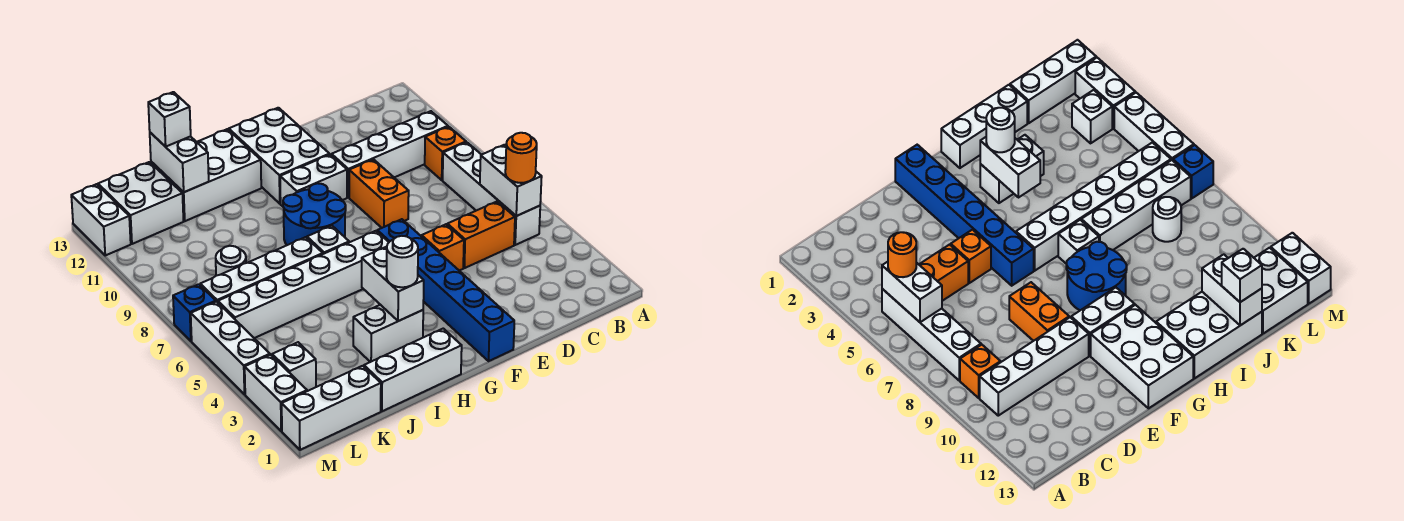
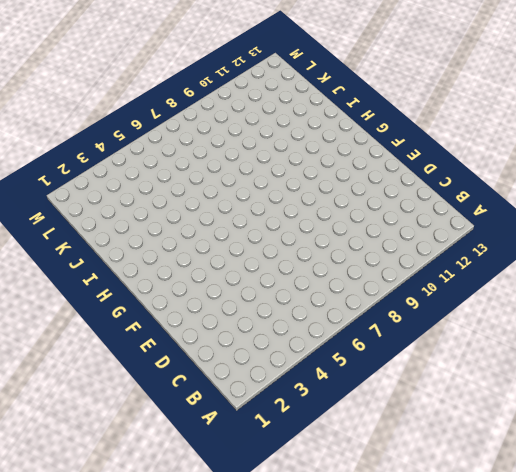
none -> white 1x4 brick [443,142,540,245]
none -> orange 1x1 brick [425,127,466,180]
none -> white 1x4 brick [332,111,448,197]
none -> orange 1x2 brick [447,202,515,268]

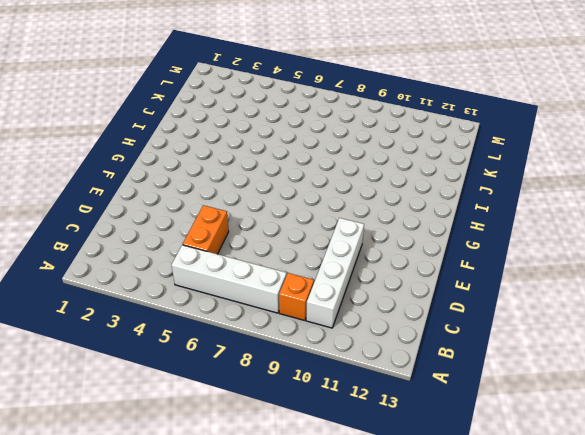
none -> orange 1x1 brick [422,224,464,271]
none -> orange 1x2 brick [349,159,409,228]
none -> blue 1x6 brick [377,219,514,361]
none -> white 1x2 brick [280,154,347,206]

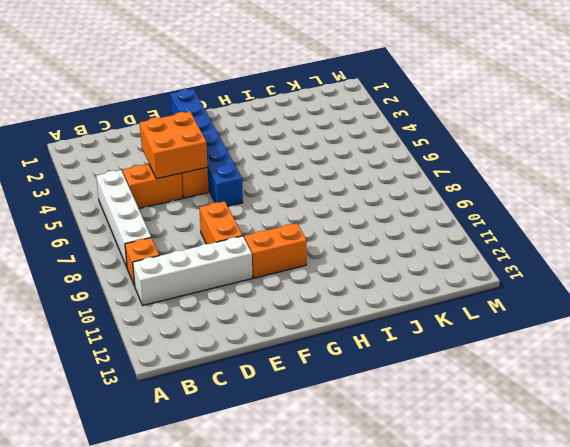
orange 2x2 brick [140,112,207,179] -> none
orange 1x2 brick [244,223,307,278] -> white 1x2 brick [280,154,347,206]
none -> white 2x3 brick [229,108,329,204]
none -> white 1x6 brick [218,231,389,338]
none -> blue 2x2 round brick [283,183,346,245]
none -> white 1x3 brick [364,329,462,411]

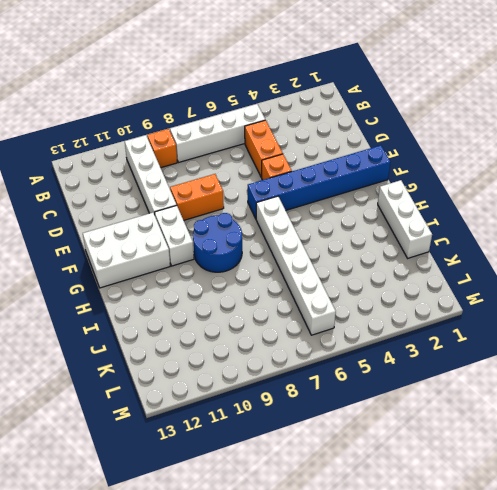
none -> white 1x2 brick [353,305,423,362]
none -> white 1x1 brick [307,226,349,254]
none -> white 2x3 brick [151,129,261,221]
none -> white 1x4 brick [200,237,323,302]

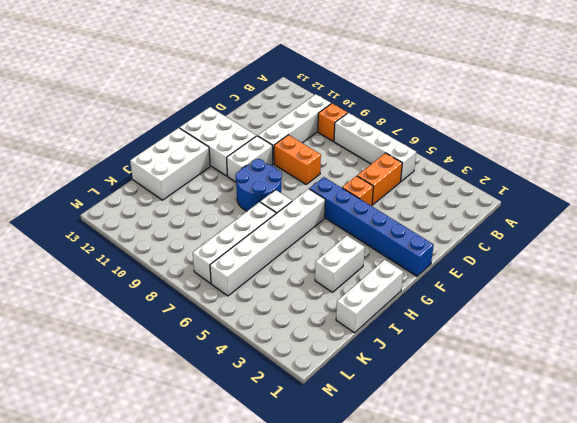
none -> white 1x3 brick [282,366,381,450]
none -> white 1x1 round brick [216,246,246,276]
none -> white 2x2 brick [98,162,184,244]
none -> white 1x1 brick [272,342,316,391]

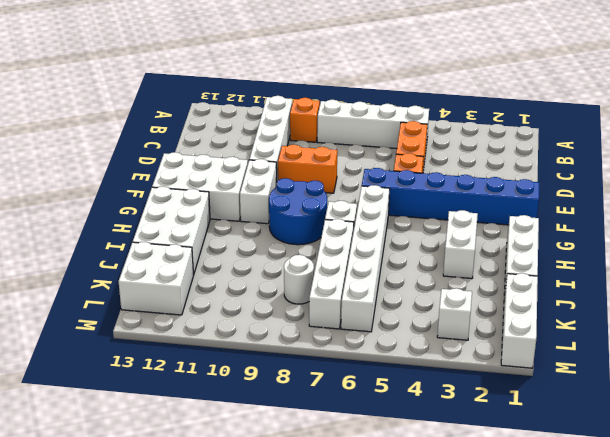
none -> white 1x2 brick [245,355,307,431]
none -> white 1x3 brick [191,302,270,395]
none -> blue 1x1 brick [173,284,216,341]
none -> white 1x2 brick [71,184,131,255]

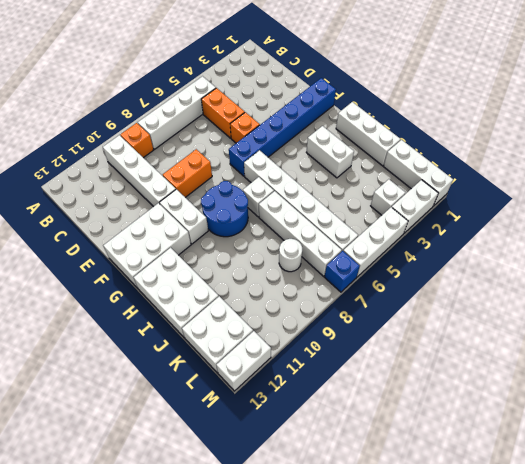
none -> white 1x2 brick [480,145,542,216]
none -> white 1x2 brick [362,247,424,321]
none -> white 1x2 brick [150,133,209,192]
none -> orange 1x1 round brick [505,133,537,183]

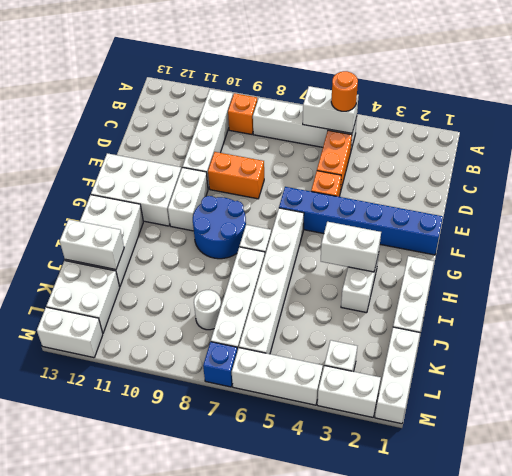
none -> white 1x1 round brick [386,236,418,287]
none -> white 1x1 brick [148,92,191,147]

